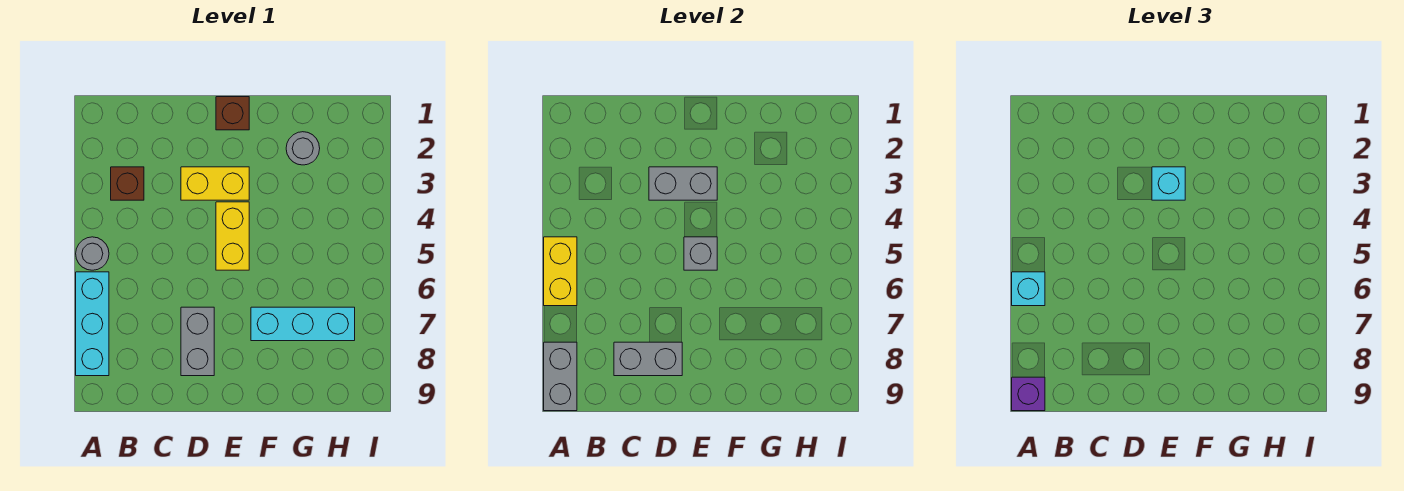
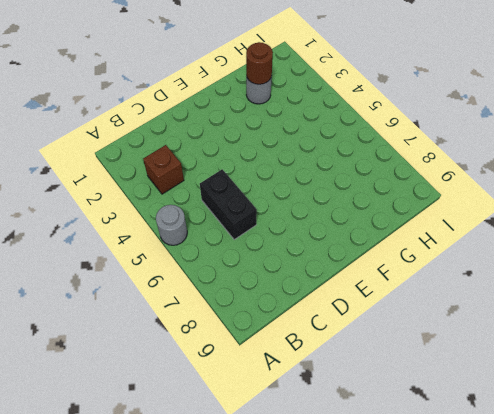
black 1x2 brick [200,169,257,240] -> none
brown 1x1 round brick [246,42,273,84] -> none
none -> cyan 1x3 brick [76,272,109,376]
none -> yellow 1x2 brick [181,167,249,200]
none -> grey 1x2 brick [181,307,214,376]

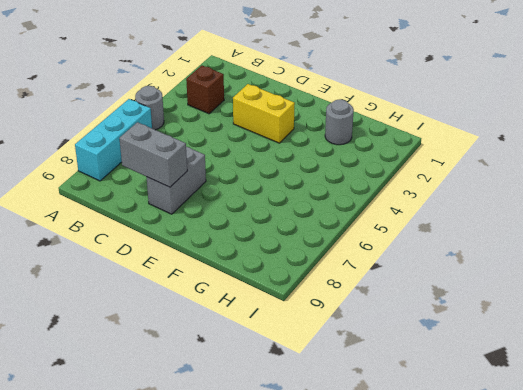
none -> brown 1x1 brick [216,97,249,130]
none -> yellow 1x2 brick [216,202,249,270]
none -> cyan 1x3 brick [251,307,355,341]

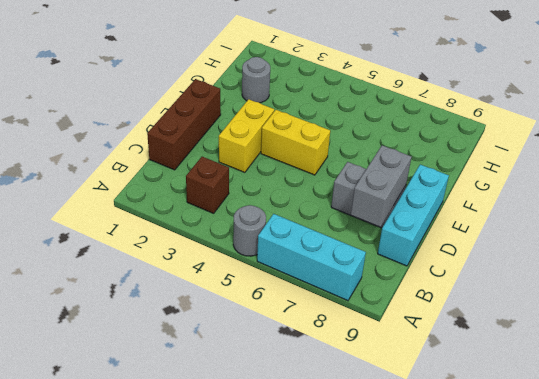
brown 1x3 brick [147,79,221,170] -> brown 1x1 brick [216,97,249,130]
cyan 1x3 brick [378,165,449,266] -> cyan 1x3 brick moved to [251,307,355,341]
none -> yellow 1x2 brick [544,237,577,306]
none -> grey 1x2 brick [544,342,577,411]
none -> grey 1x2 brick [649,167,717,200]

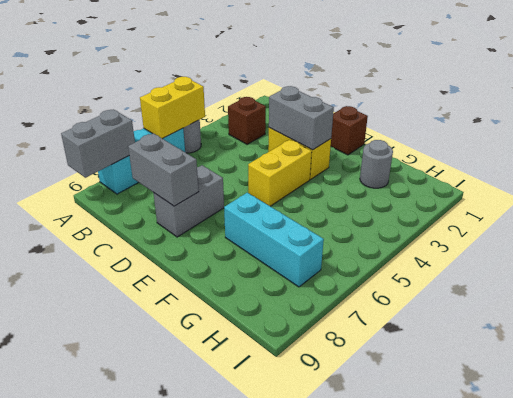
none -> grey 1x1 brick [684,237,717,270]
none -> cyan 1x1 brick [1012,272,1045,306]
none -> purple 1x1 brick [1012,377,1045,411]

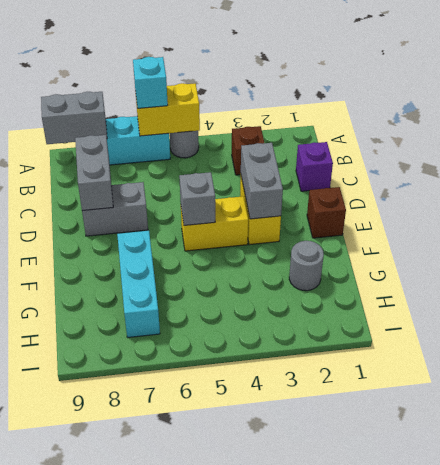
purple 1x1 brick [296,142,333,191] -> purple 1x1 brick moved to [1012,377,1045,411]
none -> cyan 1x1 brick [1152,167,1185,200]

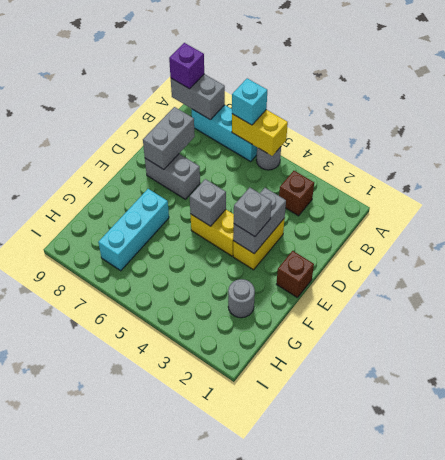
grey 1x1 brick [234,187,272,236] -> cyan 1x1 brick [1152,167,1185,200]

